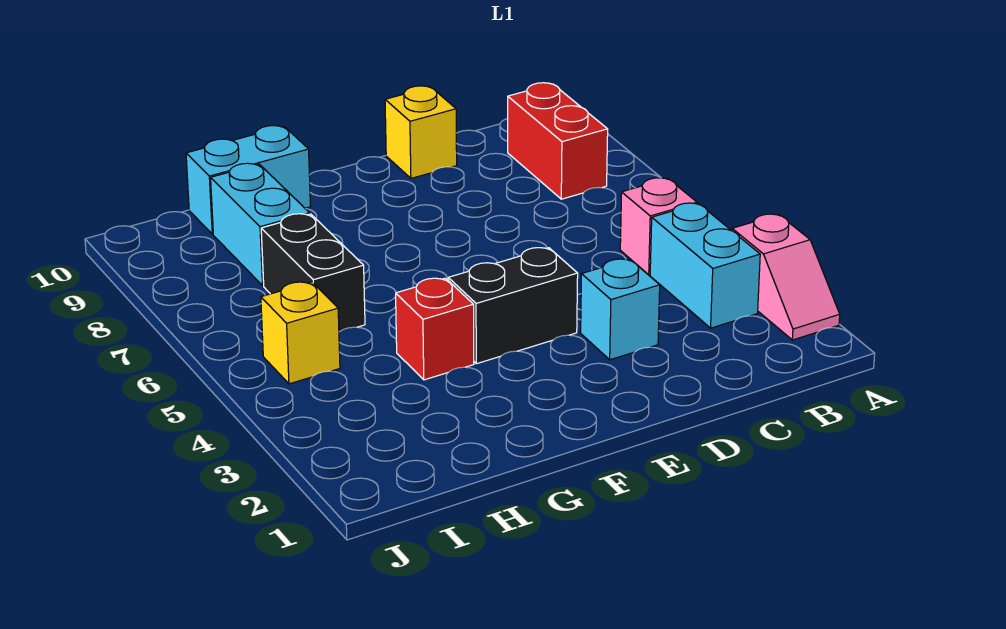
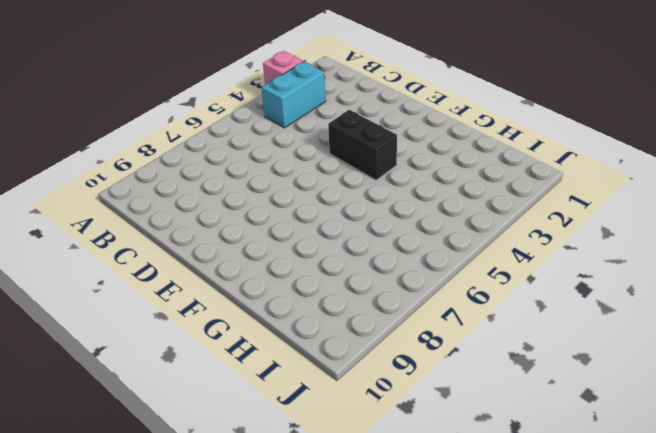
none -> pink 1x1 brick [620,178,697,275]
none -> red 1x2 brick [508,83,608,199]
none -> cyan 1x1 brick [581,259,660,360]

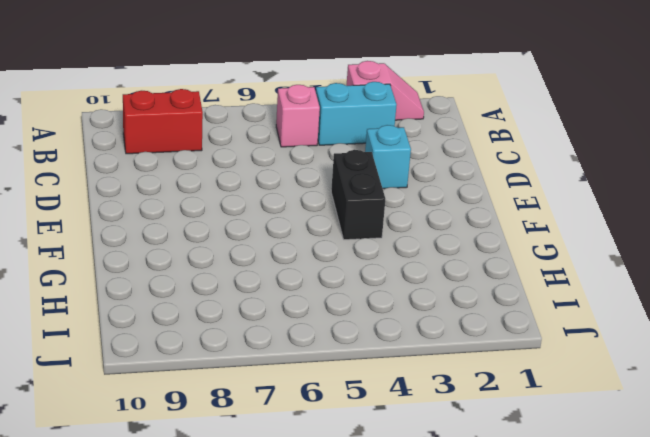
none -> yellow 1x1 brick [385,86,457,178]
none -> red 1x1 brick [396,278,474,380]
none -> cyan 1x2 brick [186,126,310,234]

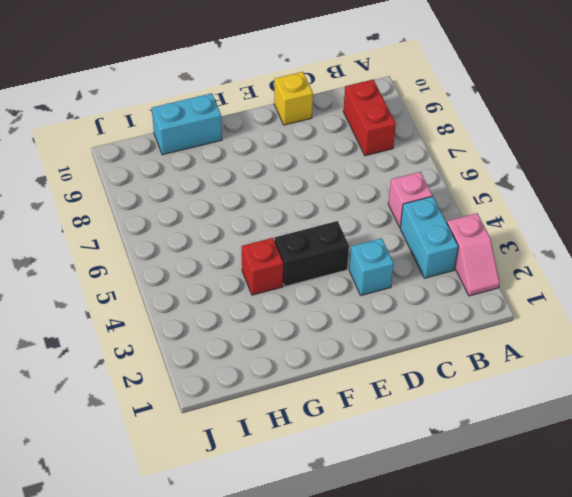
none -> black 1x2 brick [261,214,365,332]
none -> cyan 1x2 brick [211,163,310,286]
none -> yellow 1x1 brick [261,282,340,384]

